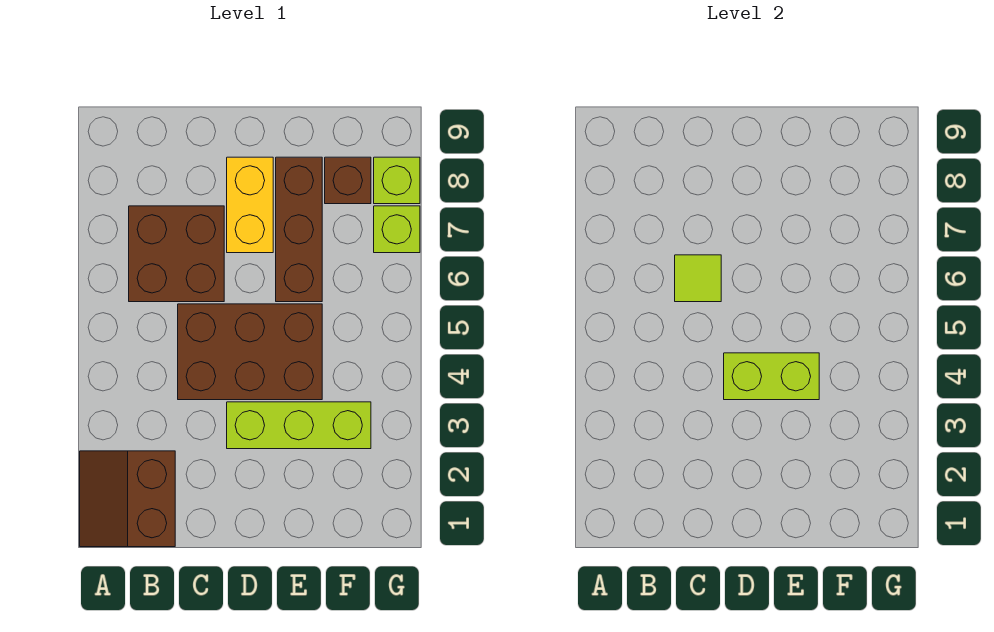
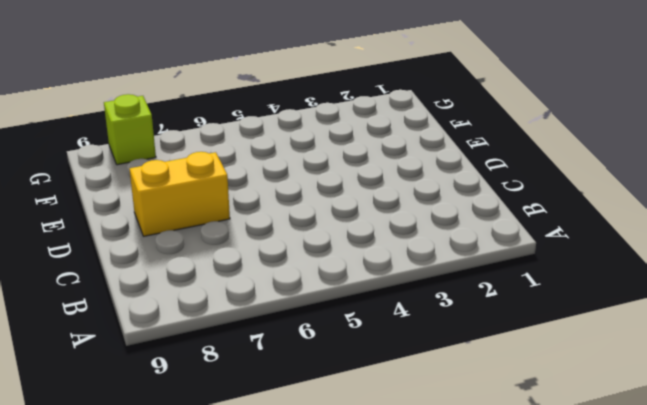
none -> brown 2x2 slope [80,451,175,547]
none -> brown 2x2 brick [129,206,224,302]

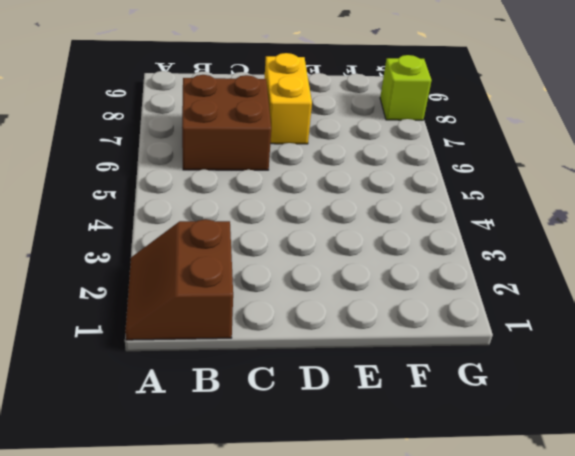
none -> brown 2x3 brick [178,304,322,400]
none -> lime 1x3 brick [227,402,371,449]

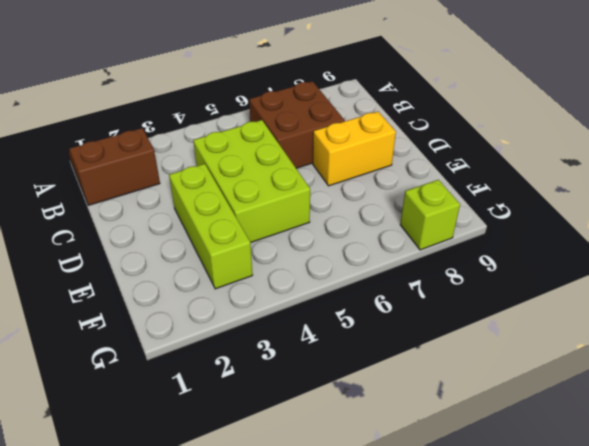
lime 2x3 brick [193,120,310,243] -> brown 2x3 brick [178,304,322,400]
none -> brown 1x3 brick [276,157,322,302]
none -> brown 1x1 brick [325,157,371,204]

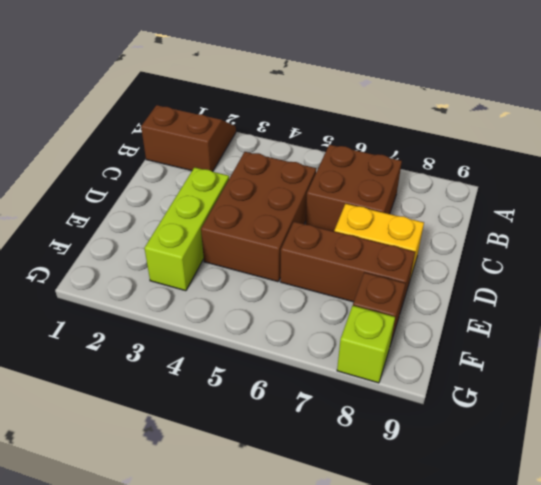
none -> lime 1x1 brick [374,206,420,253]
none -> lime 1x1 tile [675,255,721,302]

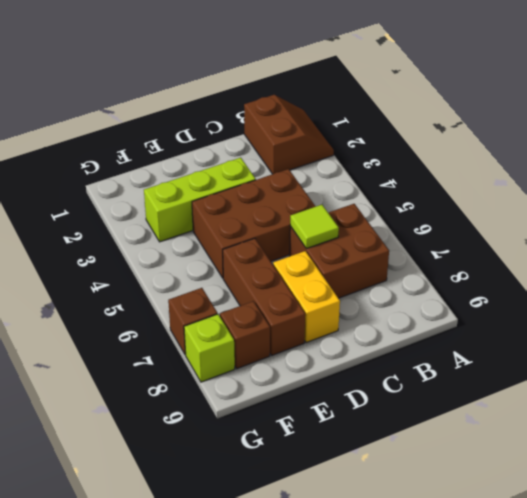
brown 1x1 brick [168,288,217,355] -> lime 1x1 brick [374,206,420,253]
none -> lime 1x2 brick [724,353,819,400]

